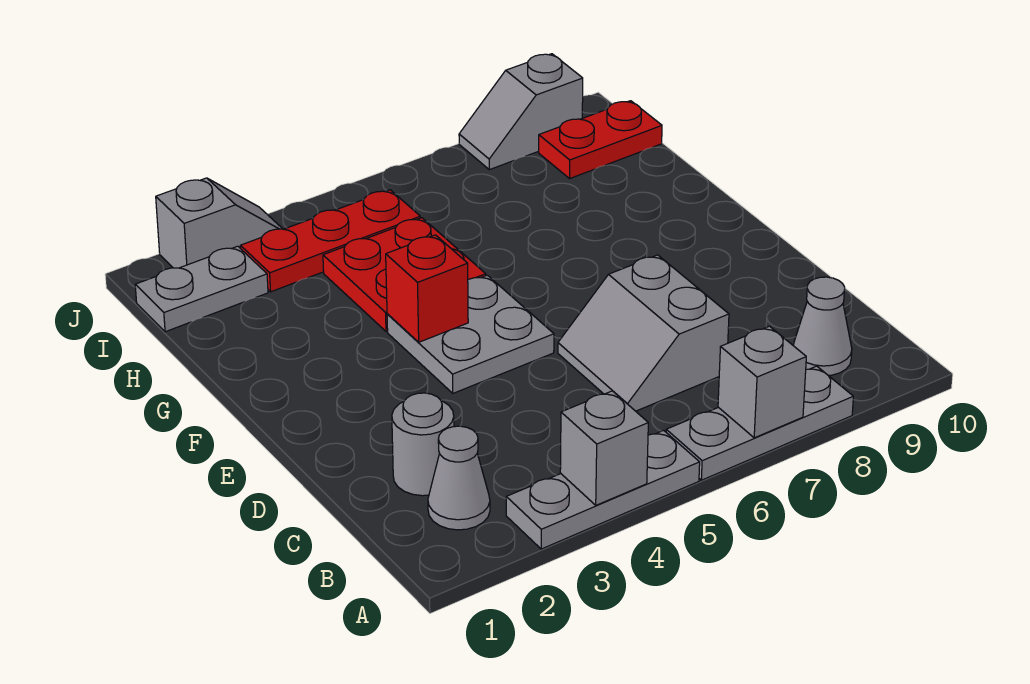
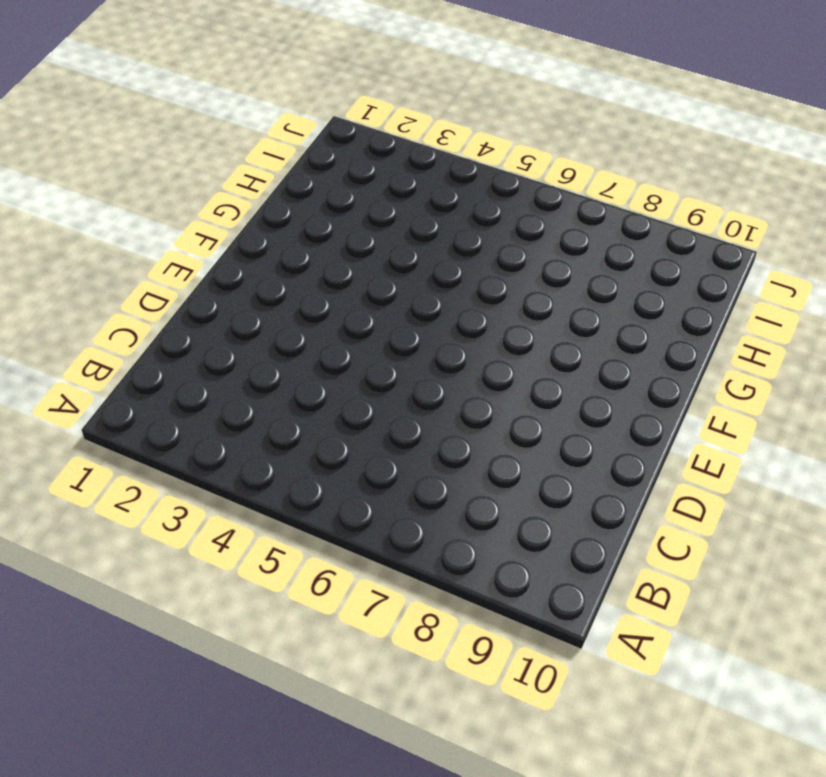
none -> grey 1x3 plate [506,430,700,549]
none -> grey 1x3 plate [666,366,853,480]
none -> grey 1x1 cone [428,426,490,530]

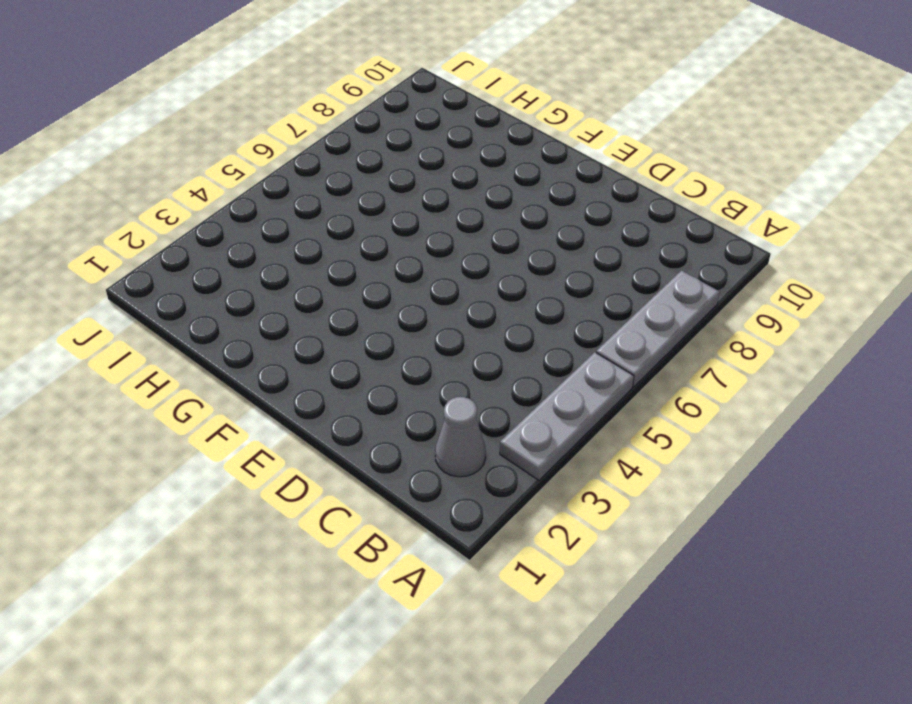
none -> grey 1x1 cone [793,277,852,376]
none -> grey 1x1 round brick [392,393,454,496]
none -> grey 2x2 slope [558,255,729,411]

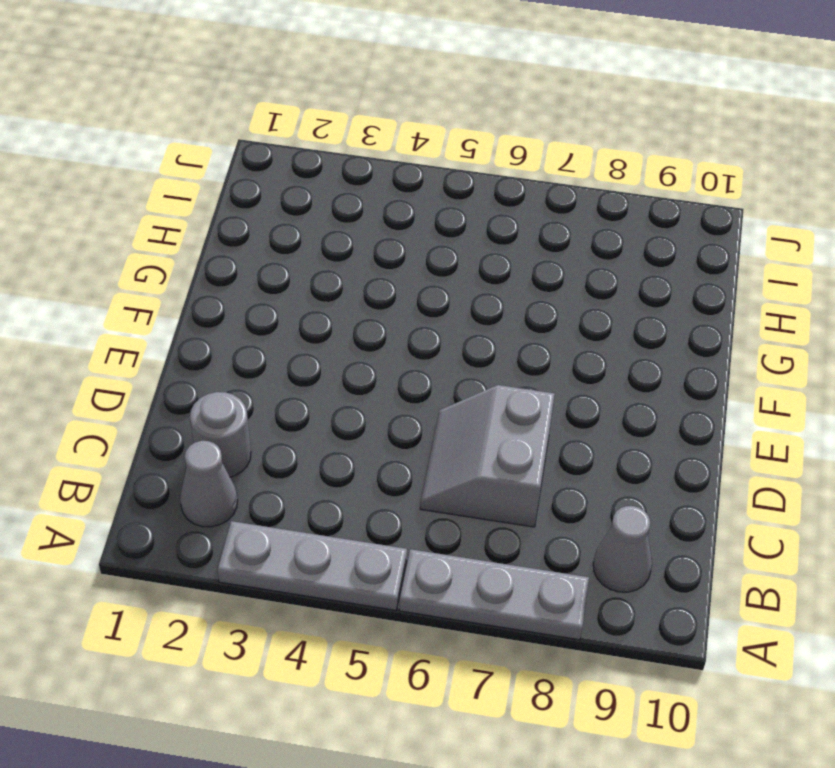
none -> grey 2x2 plate [387,275,554,393]
none -> red 2x2 plate [323,218,486,332]
none -> grey 1x2 plate [135,246,268,332]

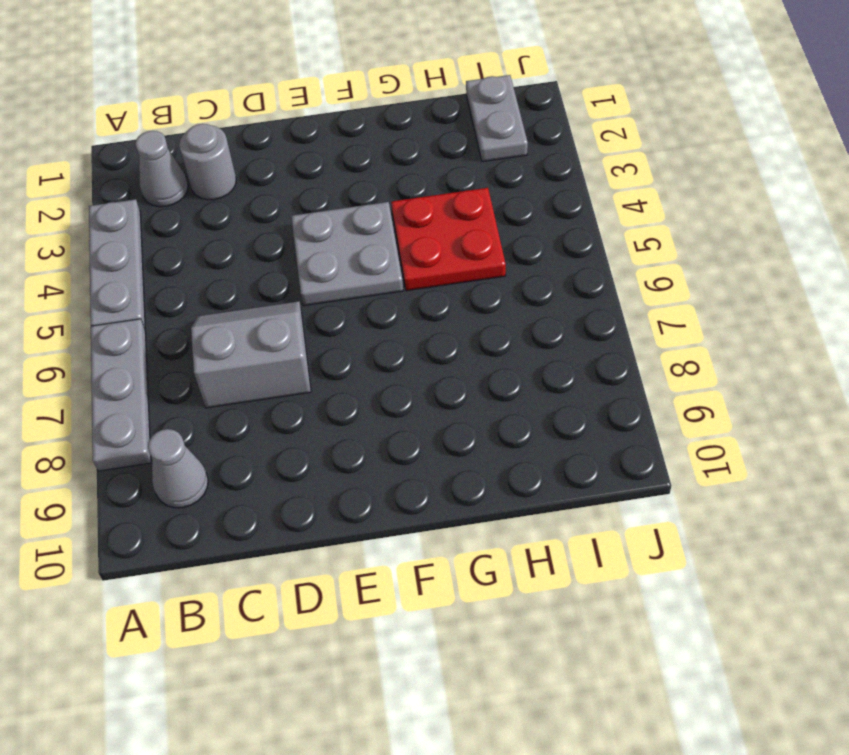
none -> red 1x3 plate [240,190,420,292]
none -> red 1x2 plate [539,101,662,178]
none -> grey 1x2 slope [156,178,282,268]

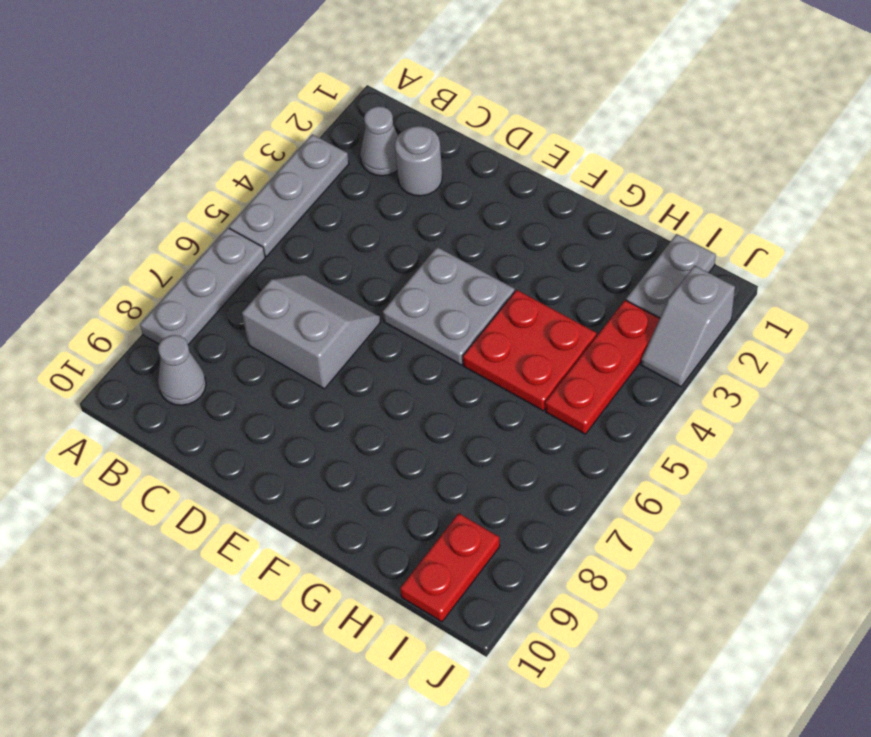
none -> grey 1x2 slope [459,54,583,170]
none -> grey 1x1 brick [560,391,648,505]
none -> grey 1x1 brick [718,326,806,438]

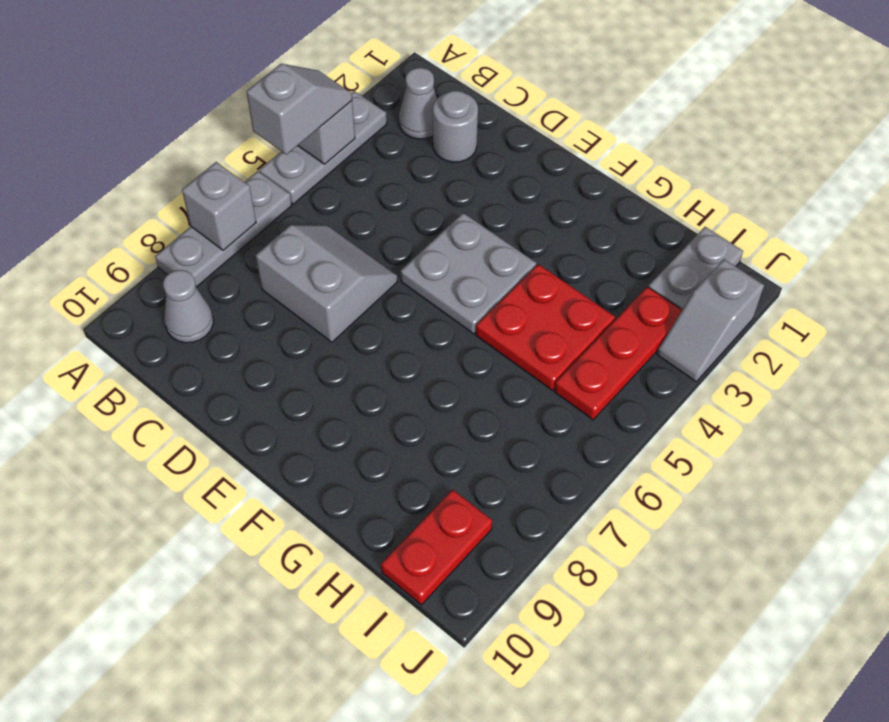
grey 1x2 slope [246,64,352,155] -> grey 1x2 slope moved to [459,54,583,170]
none -> red 1x1 brick [386,235,468,342]

